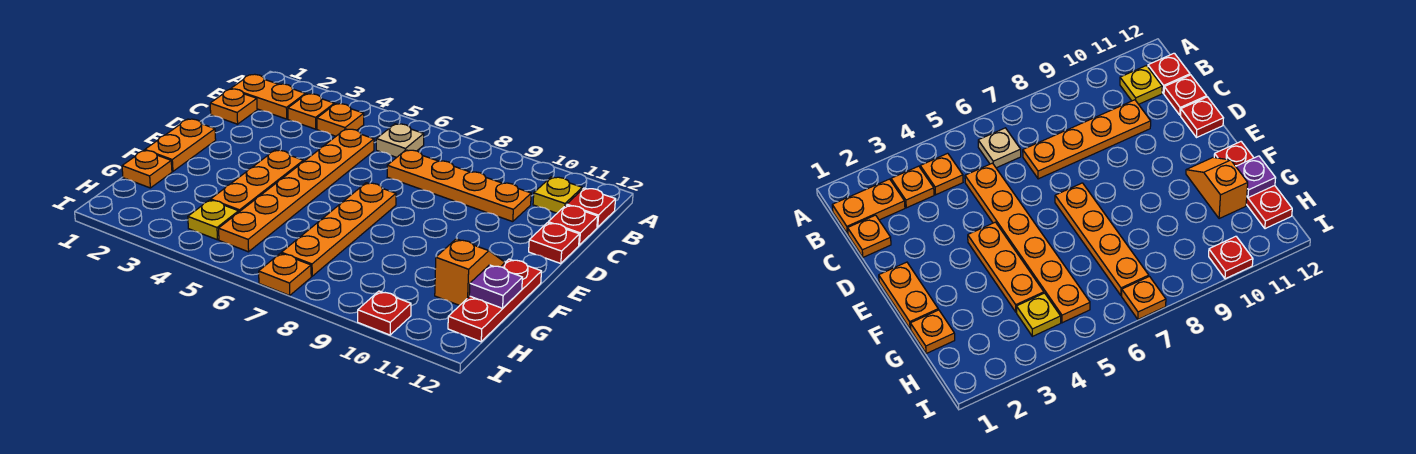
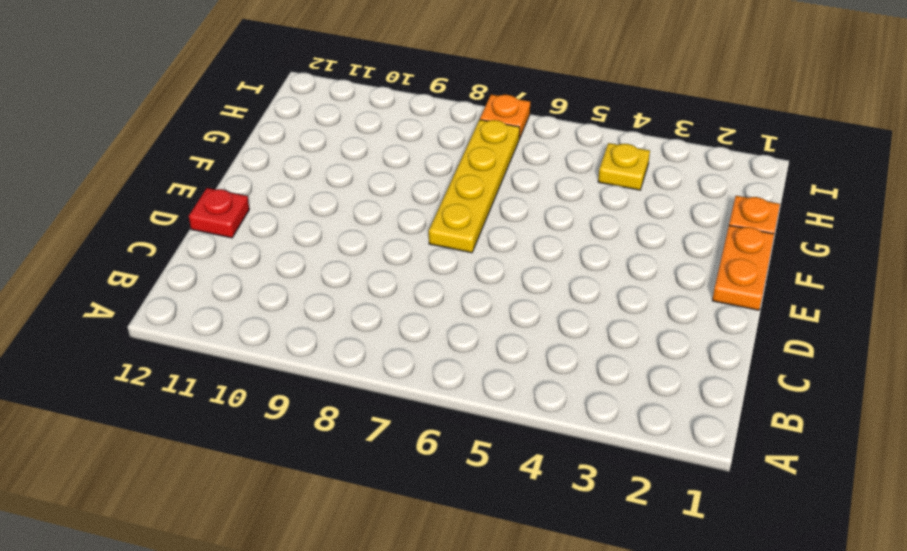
yellow 1x4 plate [429,120,520,253] -> orange 1x4 plate [281,183,396,276]
none -> orange 1x2 plate [231,74,306,119]
none -> orange 1x1 plate [288,94,334,129]
none -> orange 1x1 plate [317,104,364,136]

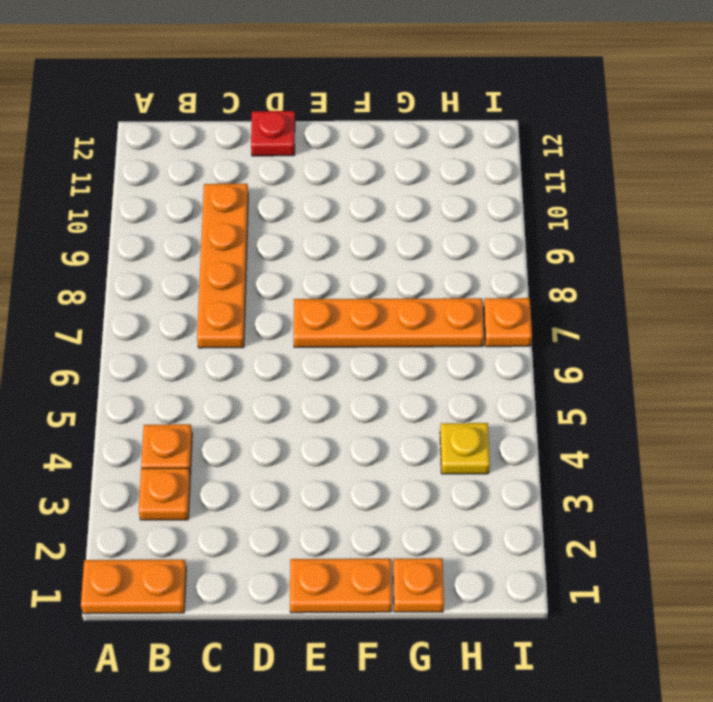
orange 1x2 plate [81,560,186,614] -> orange 1x2 plate turned to [231,74,306,119]
none -> tan 1x1 plate [376,124,424,157]
none -> yellow 1x1 plate [533,177,582,213]
none -> red 1x1 plate [567,188,616,227]

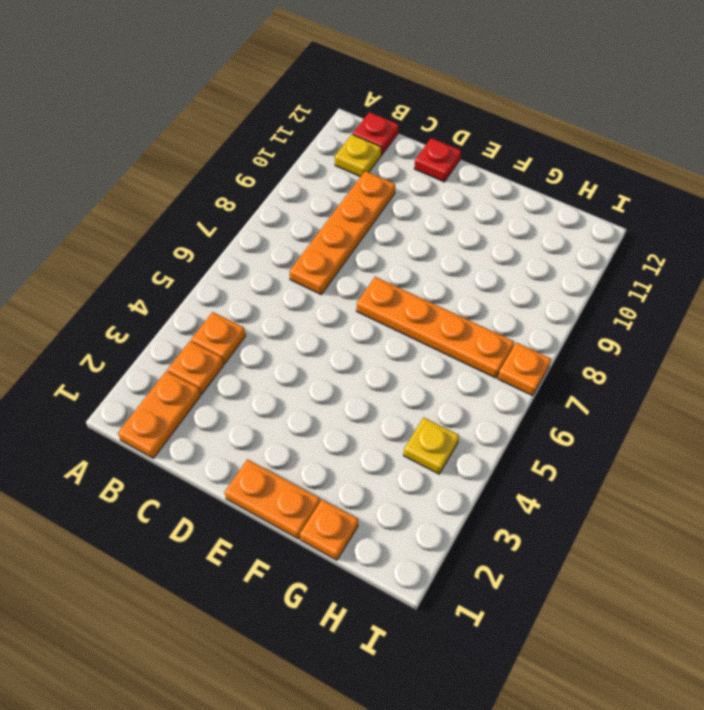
none -> tan 1x1 plate [376,124,424,157]
none -> orange 1x1 plate [210,89,257,124]
none -> orange 1x6 plate [219,129,374,252]

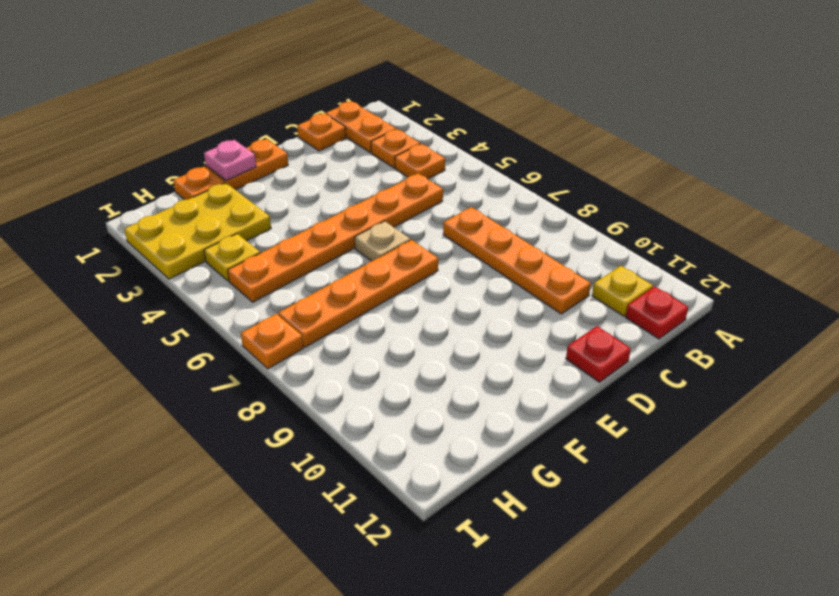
tan 1x1 plate [355,221,410,261] -> tan 1x1 plate moved to [376,124,424,157]
pink 1x1 plate [204,140,256,180] -> none
yellow 2x3 plate [124,183,271,279] -> none
none -> red 1x1 plate [548,205,598,245]
none -> orange 1x3 plate [211,150,303,212]
none -> orange 1x2 slope [435,239,505,305]

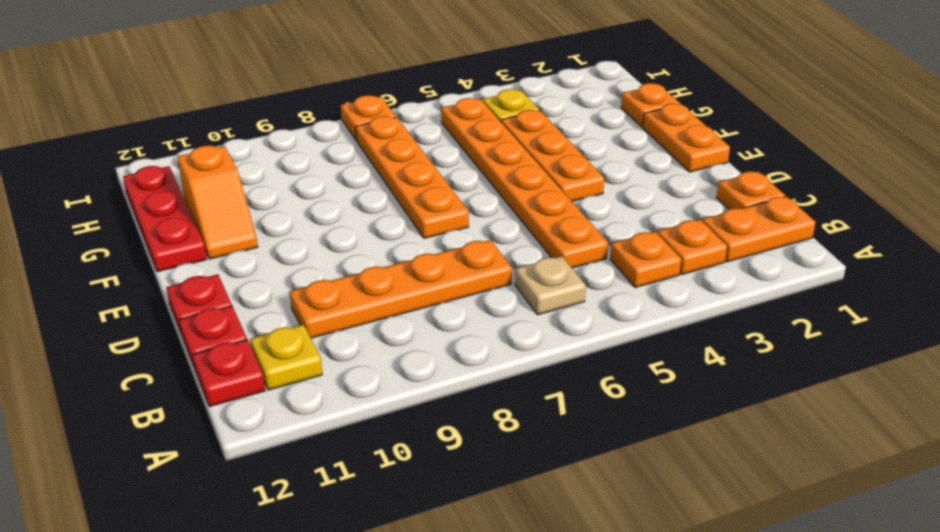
none -> red 1x1 plate [358,291,411,335]
none -> purple 1x1 plate [469,265,522,308]

